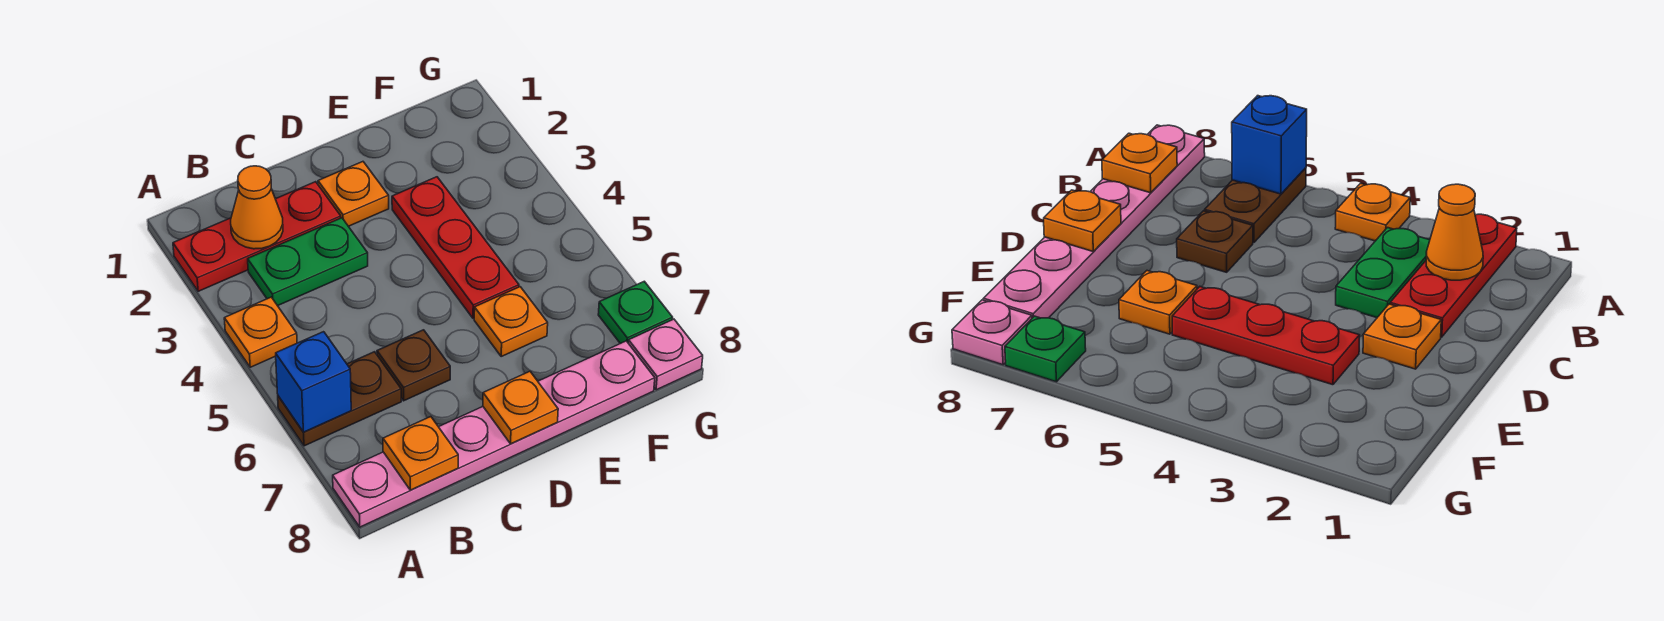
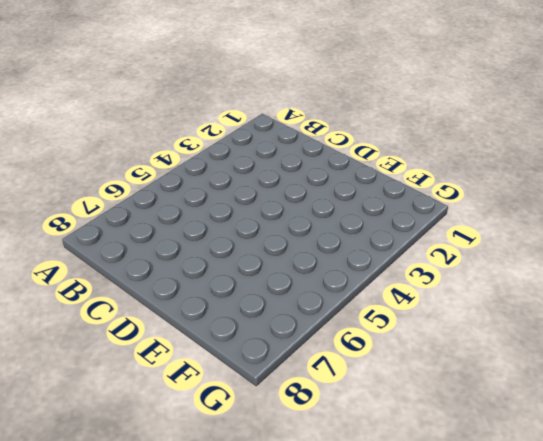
none -> red 1x3 plate [173,182,341,291]
none -> orange 1x1 plate [224,297,297,367]
none -> brown 1x2 plate [278,352,401,446]

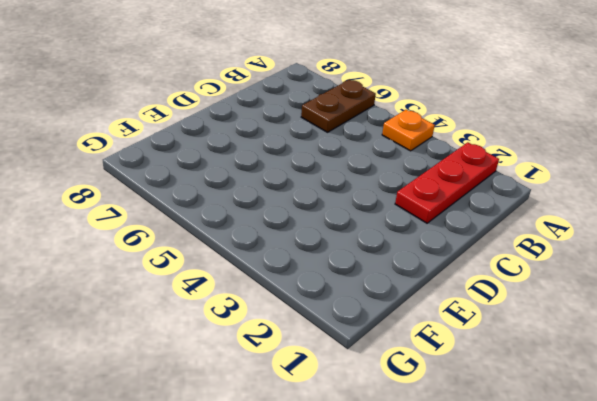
none -> pink 1x6 plate [333,341,655,527]
none -> green 1x2 plate [248,218,368,306]
none -> brown 1x1 plate [377,330,450,401]

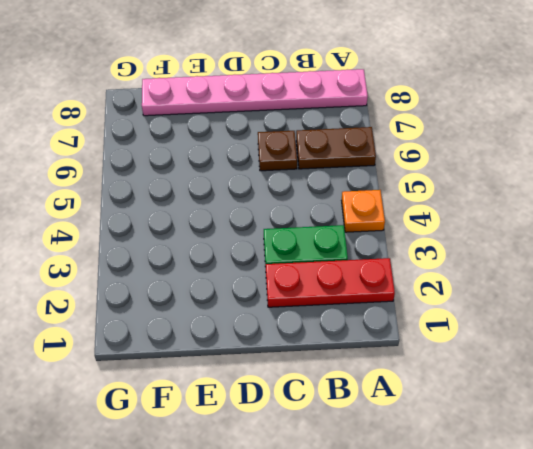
none -> orange 1x1 plate [318,162,389,226]
none -> red 1x3 plate [392,177,519,318]
none -> orange 1x1 plate [474,287,548,356]

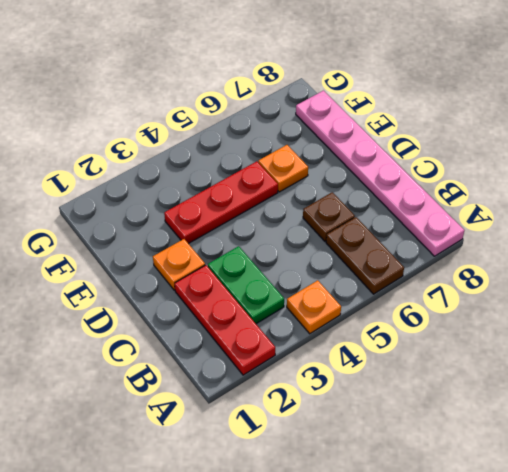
none -> green 1x1 plate [598,281,673,344]
none -> pink 1x1 plate [628,319,703,390]
none -> blue 1x1 brick [276,332,351,432]

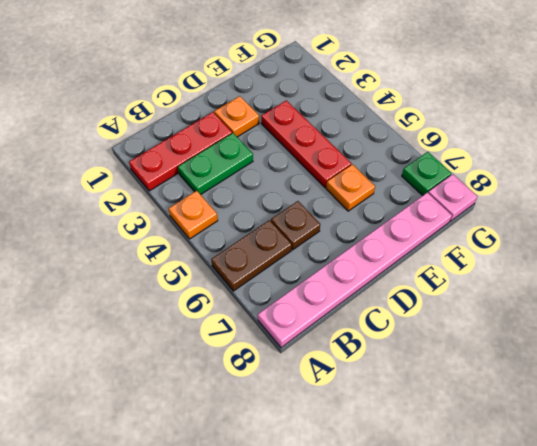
none -> blue 1x1 brick [276,332,351,432]
none -> orange 1x1 cone [231,166,283,249]
none -> orange 1x1 plate [383,417,458,490]

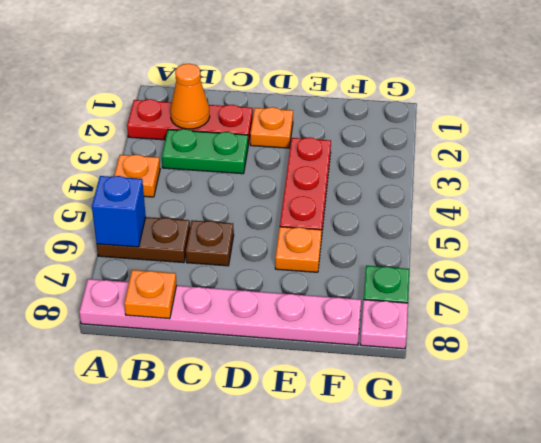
none -> orange 1x1 plate [483,371,558,444]

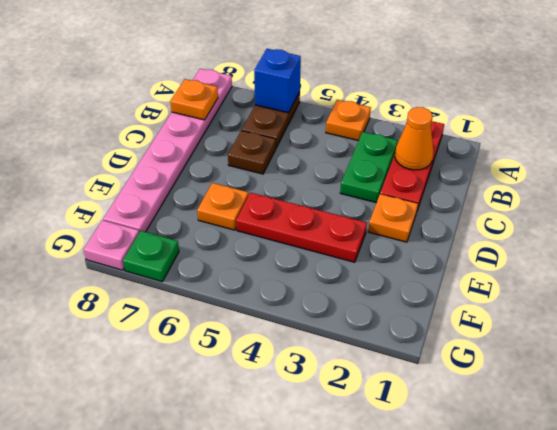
none -> orange 1x1 plate [483,371,558,444]

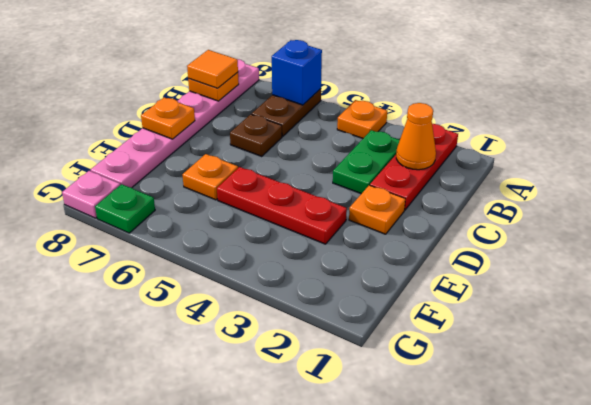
orange 1x1 tile [187,50,238,88] -> none

